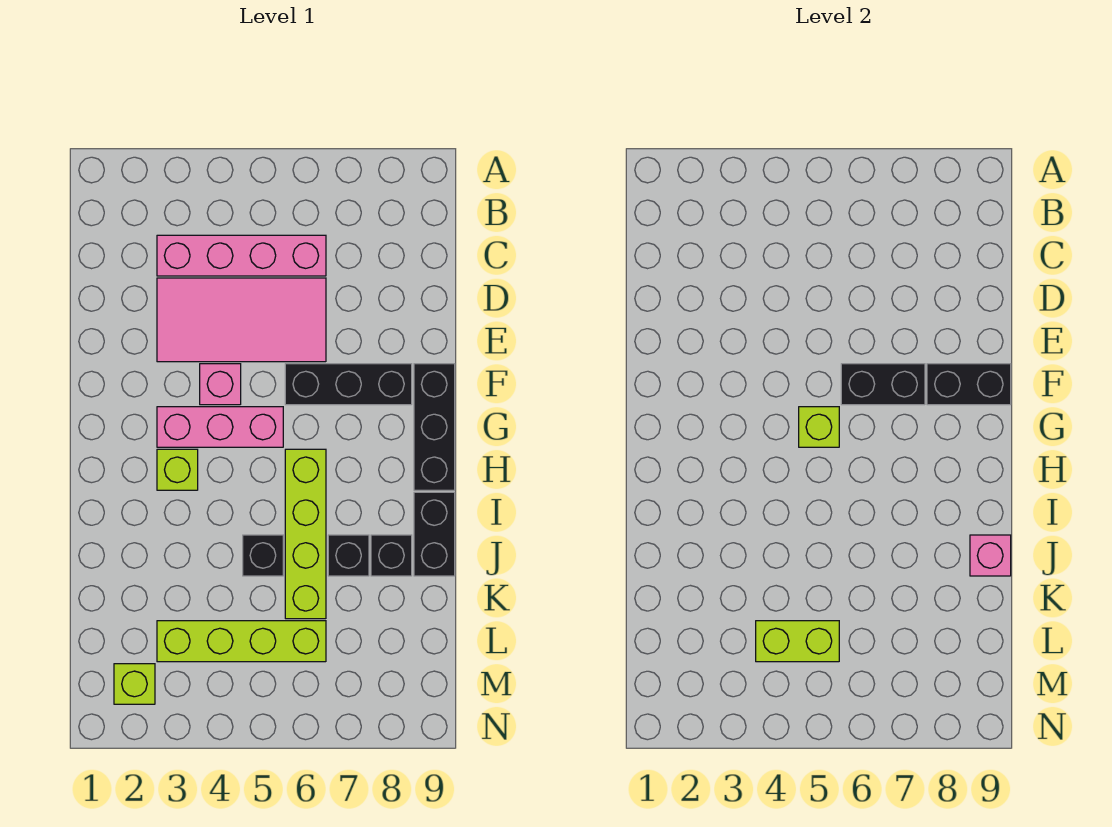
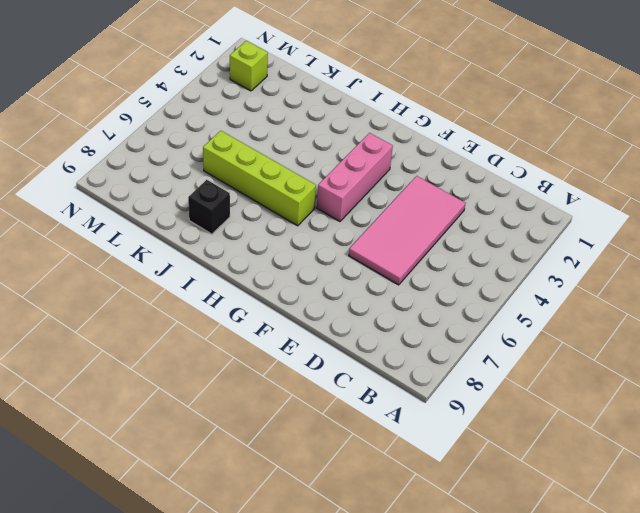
none -> pink 1x4 brick [157,235,326,276]
none -> pink 1x1 brick [200,364,241,405]
none -> black 1x3 brick [285,364,412,405]

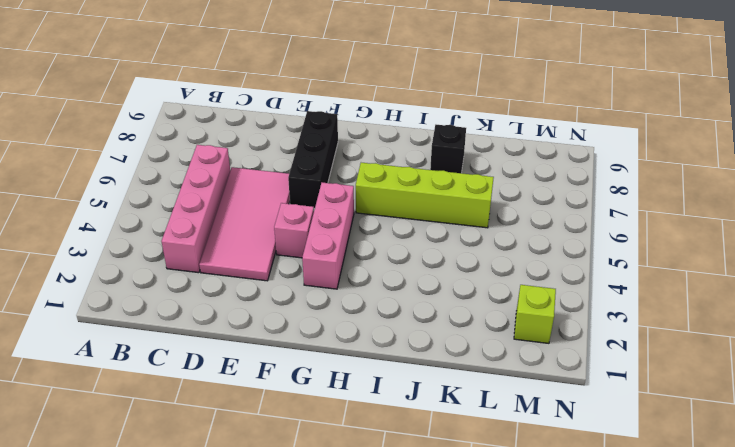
none -> black 1x3 brick [414,364,455,490]
none -> lime 1x1 brick [157,449,198,490]
none -> black 1x2 brick [414,492,455,576]

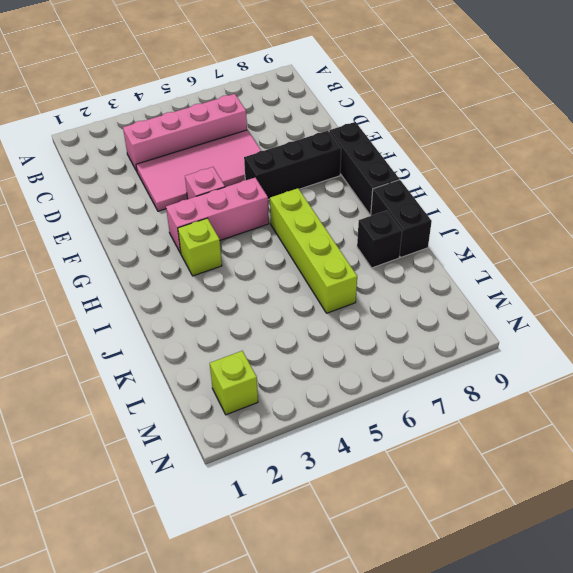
none -> black 1x1 brick [243,535,283,576]
none -> black 1x1 brick [328,535,369,576]
none -> lime 1x4 brick [157,621,326,662]

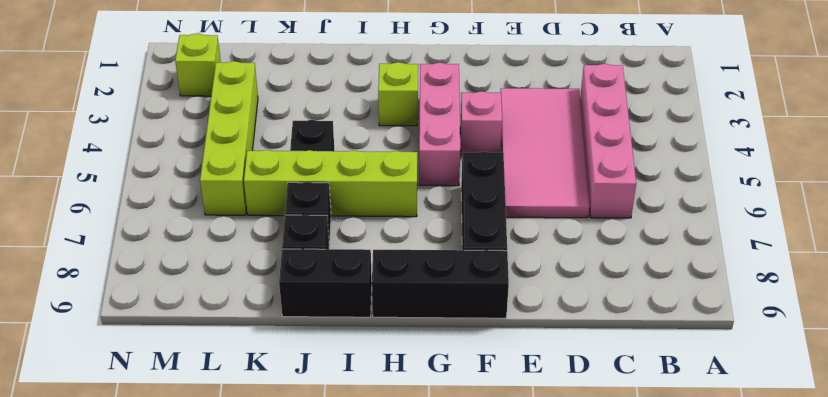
none -> black 1x2 brick [841,364,925,405]
none -> black 1x2 brick [927,364,1011,405]
none -> lime 1x1 brick [799,407,839,447]

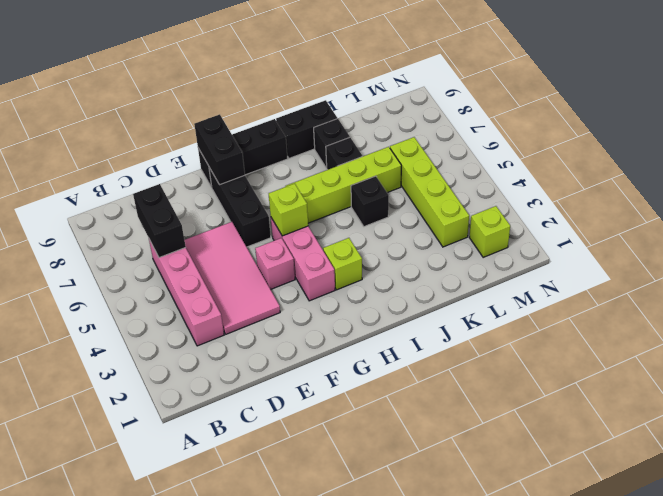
black 1x2 brick [133,184,186,258] -> black 1x2 brick moved to [841,364,925,405]
none -> pink 1x1 brick [970,535,1011,576]
none -> lime 1x2 brick [756,621,839,662]

